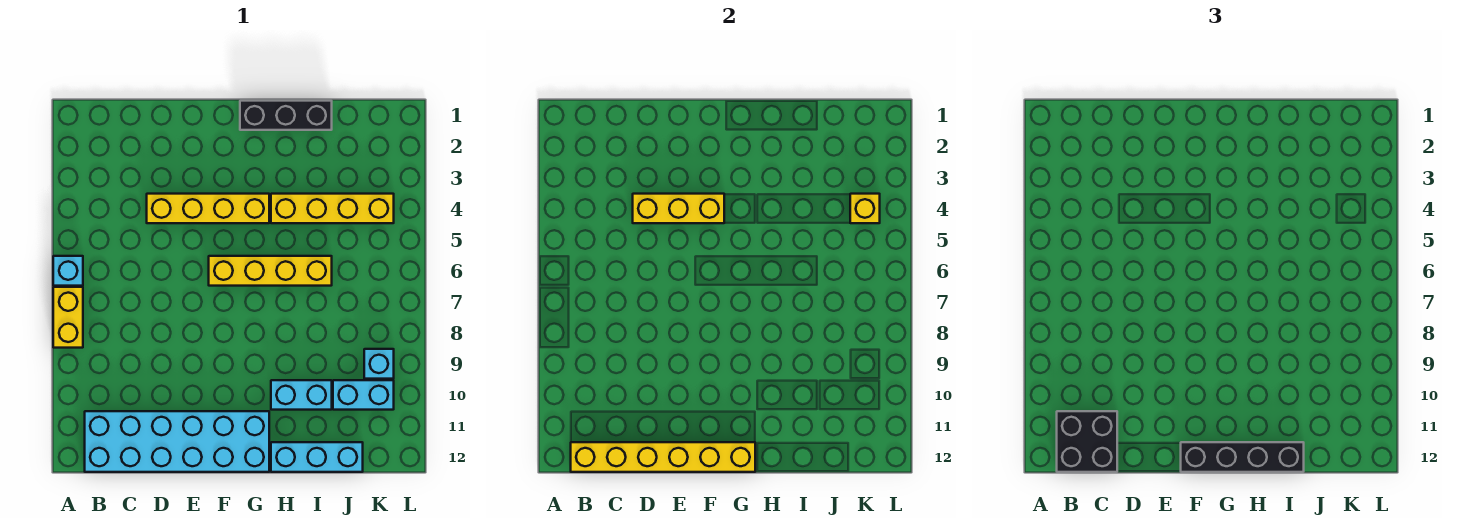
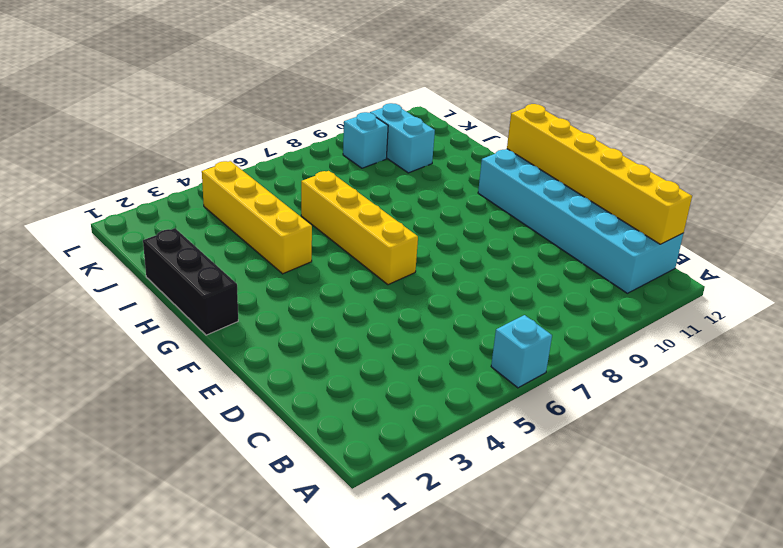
none -> yellow 1x2 brick [53,287,83,348]
none -> yellow 1x4 brick [147,194,269,223]
none -> cyan 1x2 brick [271,380,332,410]

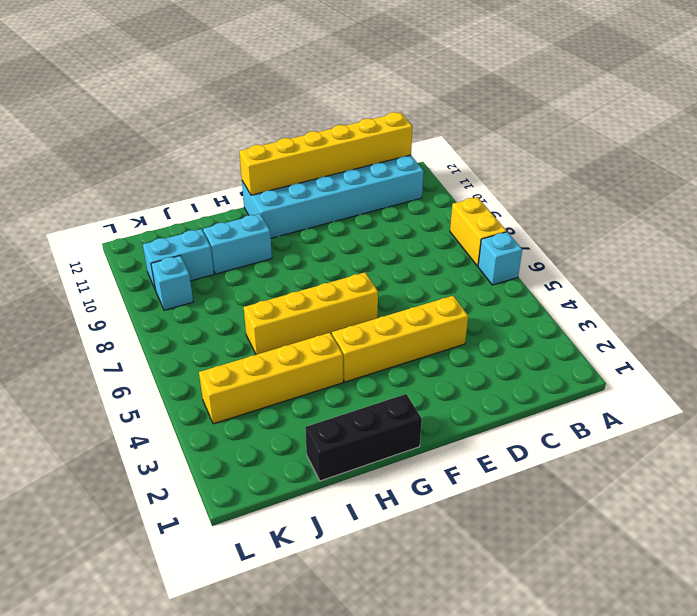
none -> cyan 1x3 brick [271,442,363,472]
none -> yellow 1x3 brick [633,194,724,223]
none -> yellow 1x1 brick [850,194,880,223]

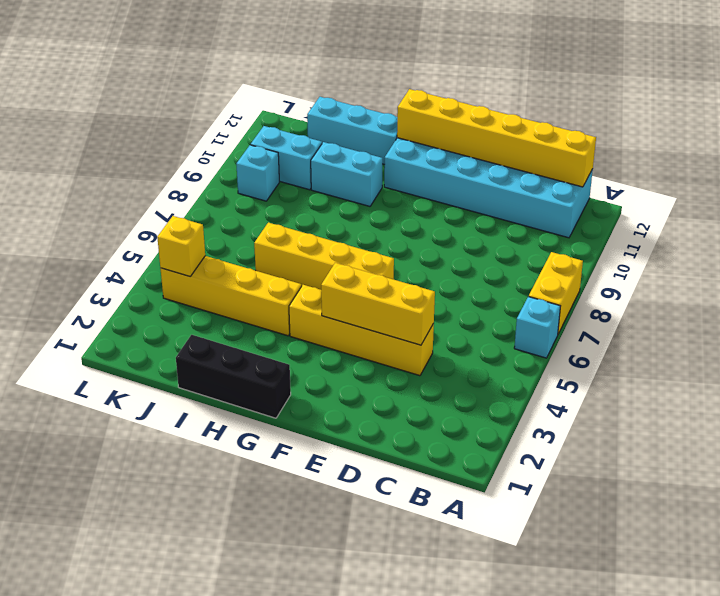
none -> black 2x2 brick [1057,411,1117,472]
none -> black 1x4 brick [1181,442,1304,472]

